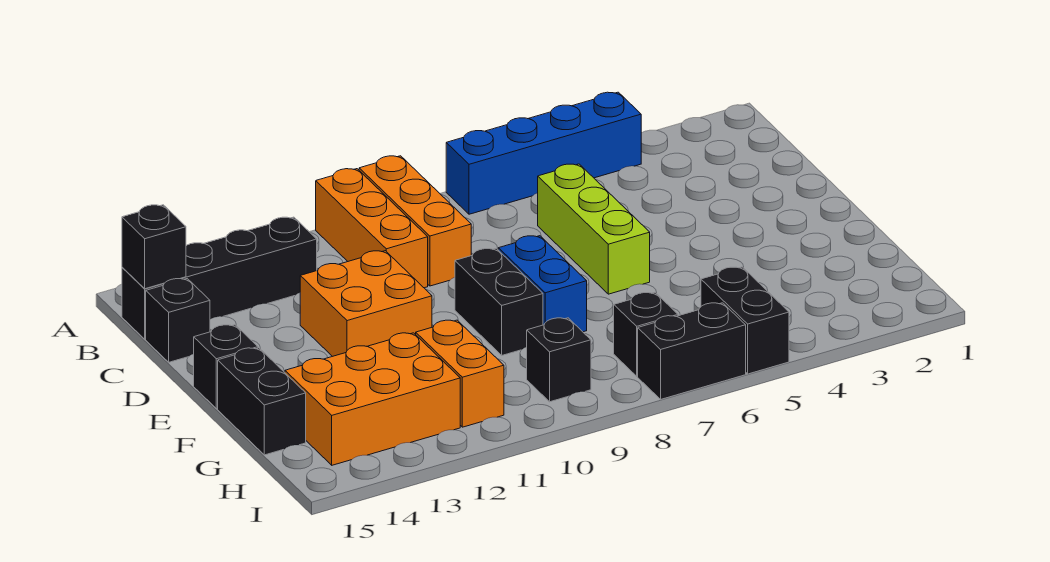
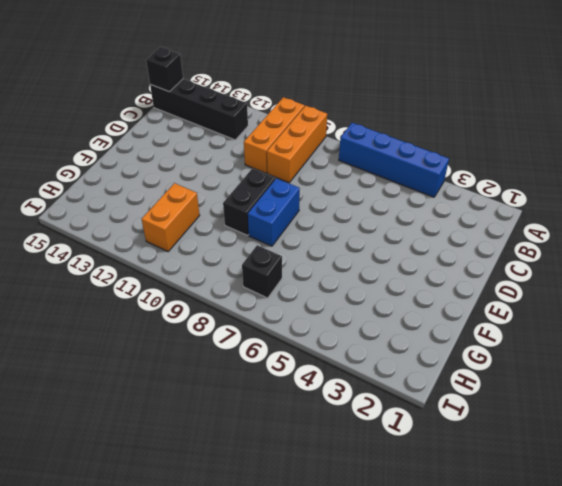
none -> lime 1x3 brick [538,164,650,294]
none -> black 1x1 brick [146,279,210,362]
none -> orange 2x2 brick [300,251,432,357]

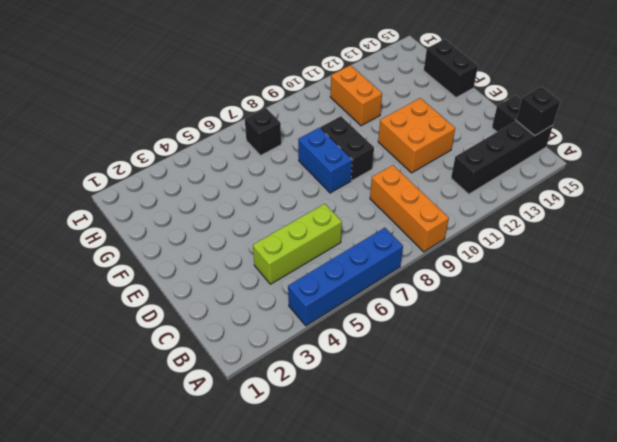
lime 1x3 brick [253,204,342,284] -> lime 1x3 brick turned to [538,164,650,294]
none -> orange 1x3 brick [316,169,428,288]
none -> black 1x1 brick [194,325,258,409]
none -> orange 2x3 brick [285,333,460,465]

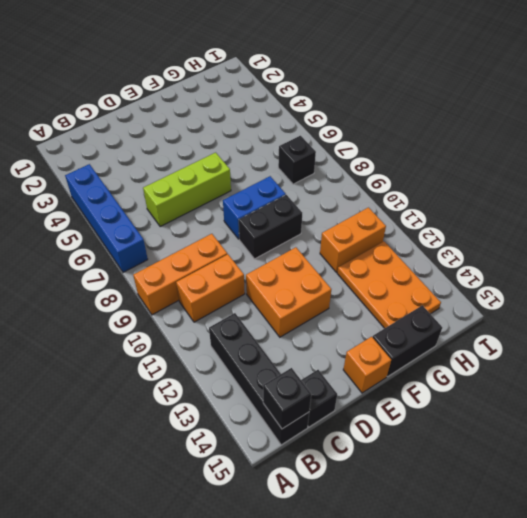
orange 1x2 brick [176,254,245,322] -> orange 1x3 brick [316,169,428,288]
orange 1x1 brick [343,337,391,393] -> black 1x1 brick [194,325,258,409]
orange 2x3 plate [337,241,441,328] -> orange 2x3 brick [285,333,460,465]
none -> black 1x2 brick [701,267,789,374]
none -> black 1x1 brick [527,318,591,402]
none -> black 1x2 brick [638,303,746,399]

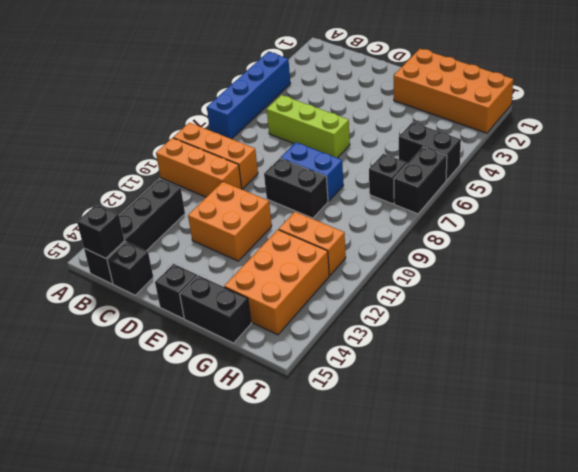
orange 2x4 brick [394,49,513,133] -> none
none -> black 1x1 brick [527,318,591,402]

